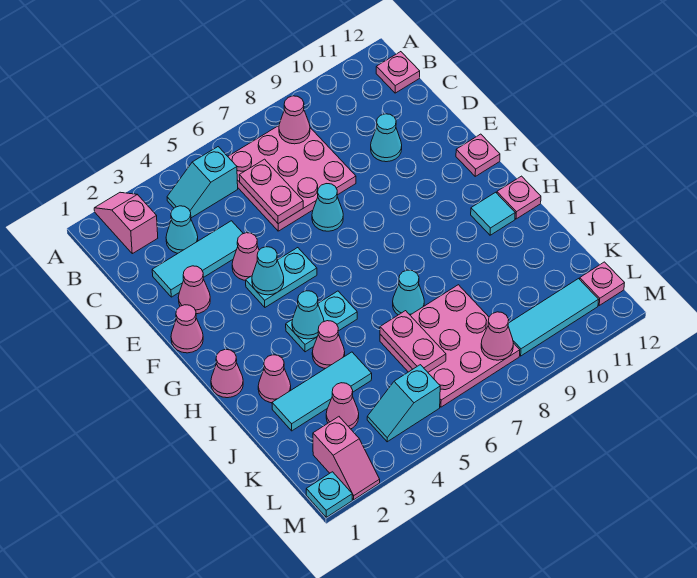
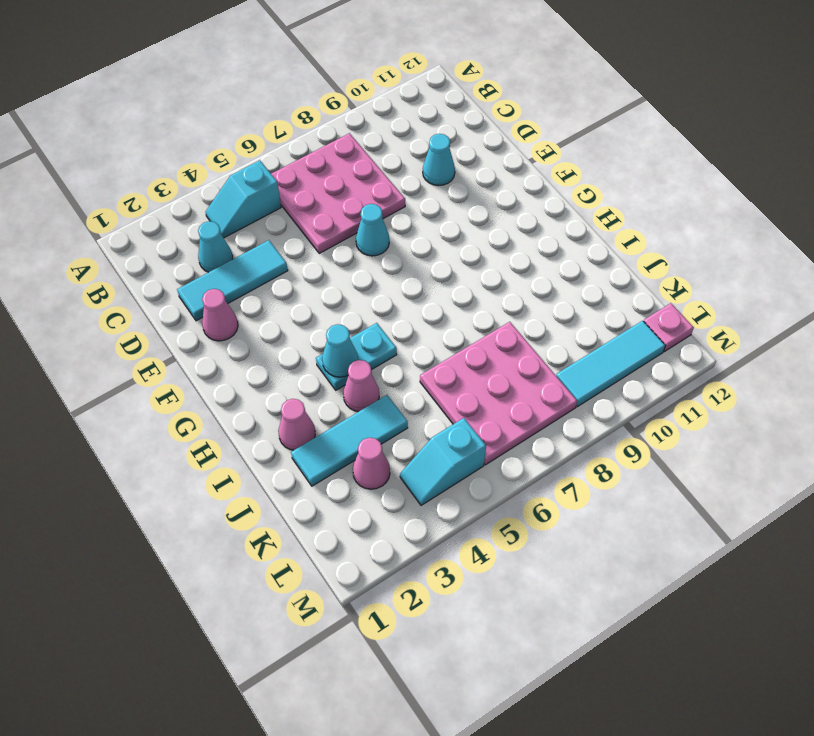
none -> pink 1x2 slope [94,192,158,254]
none -> pink 1x1 plate [376,52,420,93]
none -> pink 1x1 cone [232,233,259,280]
none -> pink 1x1 cone [171,305,203,353]

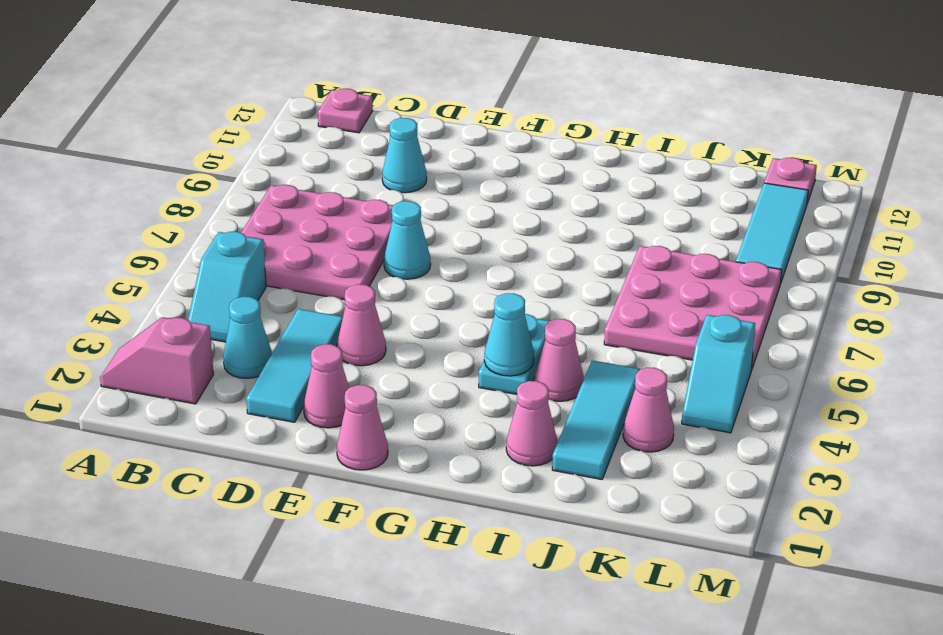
none -> cyan 1x2 plate [246,248,317,307]
none -> pink 1x1 plate [456,134,500,176]
none -> pink 1x1 cone [211,349,243,398]
none -> cyan 1x1 tile [471,192,515,235]

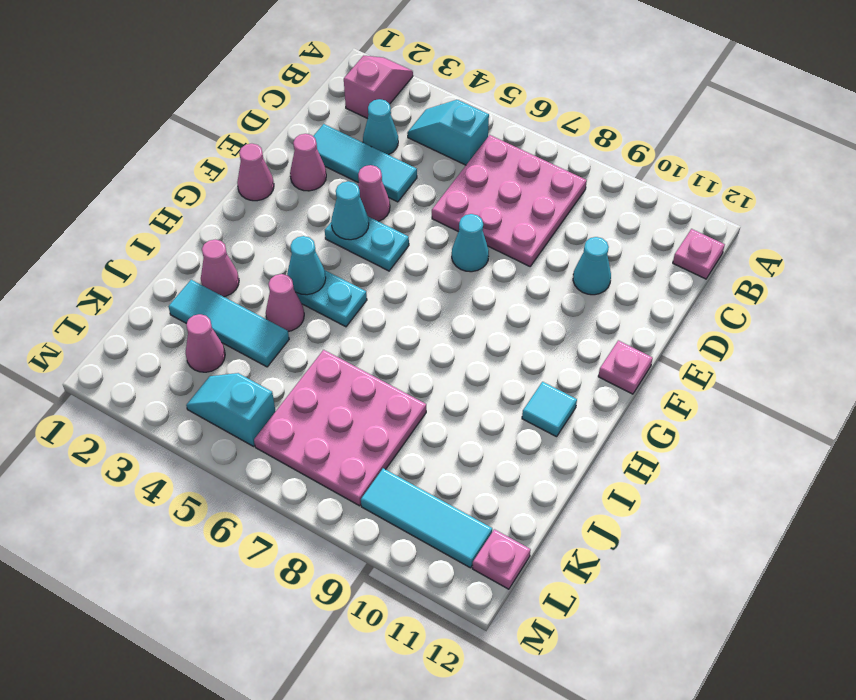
none -> pink 1x1 cone [211,349,243,398]
none -> pink 1x1 plate [497,176,541,219]
none -> cyan 1x1 cone [393,270,424,315]
none -> pink 1x2 slope [313,417,380,499]

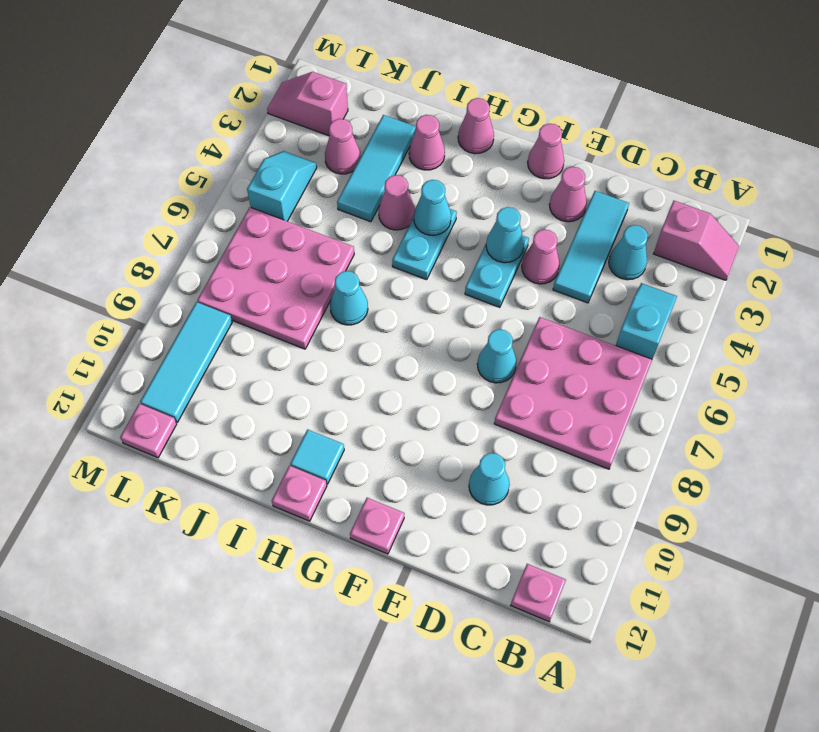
none -> cyan 1x1 plate [306,472,352,517]
none -> pink 1x1 cone [279,96,310,144]
none -> pink 1x2 plate [239,159,303,224]
none -> pink 1x2 plate [380,311,446,372]

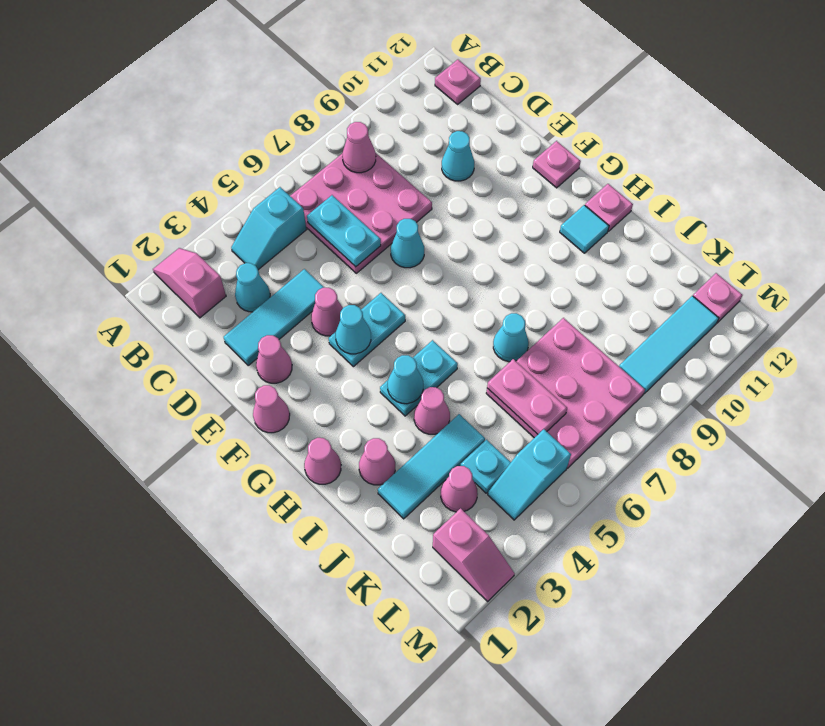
cyan 1x2 plate [307,195,381,267] -> pink 1x2 plate [239,159,303,224]
cyan 1x1 plate [460,440,511,493] -> cyan 1x1 plate moved to [306,472,352,517]
none -> pink 1x1 cone [481,312,513,360]

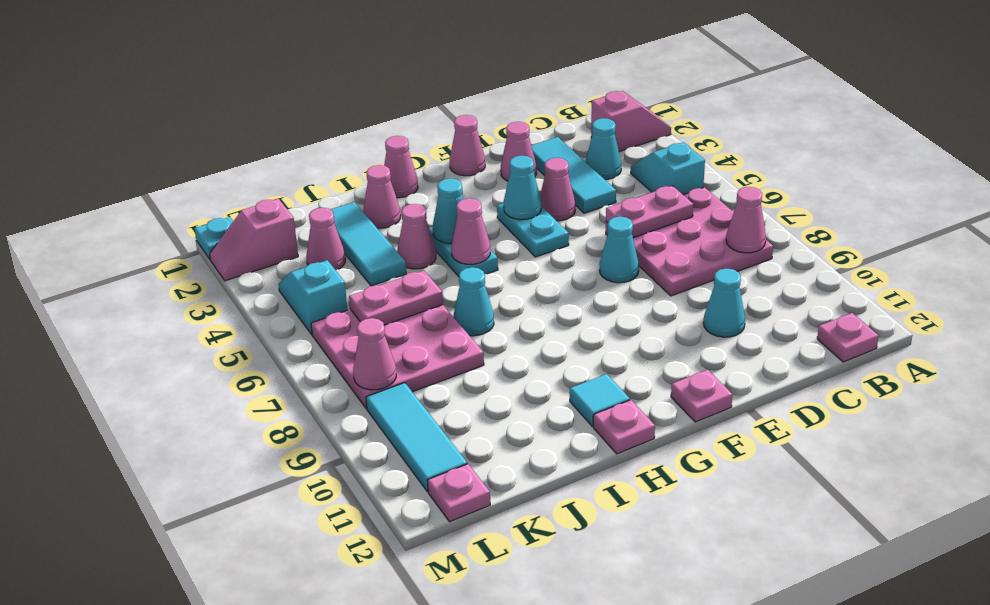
pink 1x1 cone [451,198,490,264] -> none

